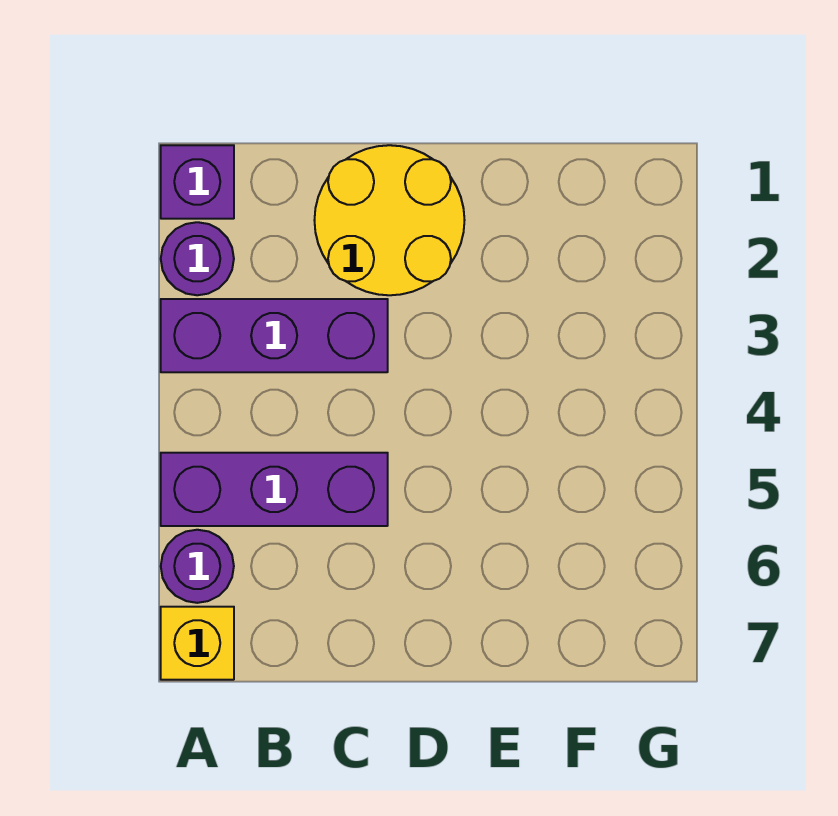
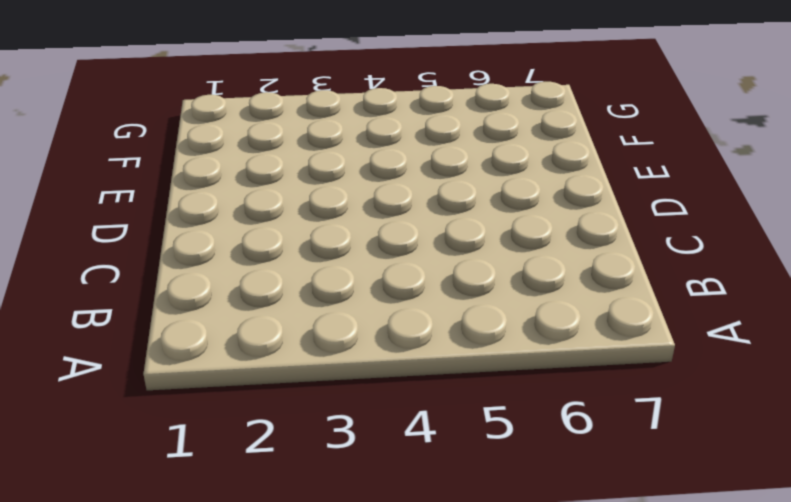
none -> purple 1x1 brick [161,145,234,219]
none -> purple 1x1 round brick [161,222,234,295]

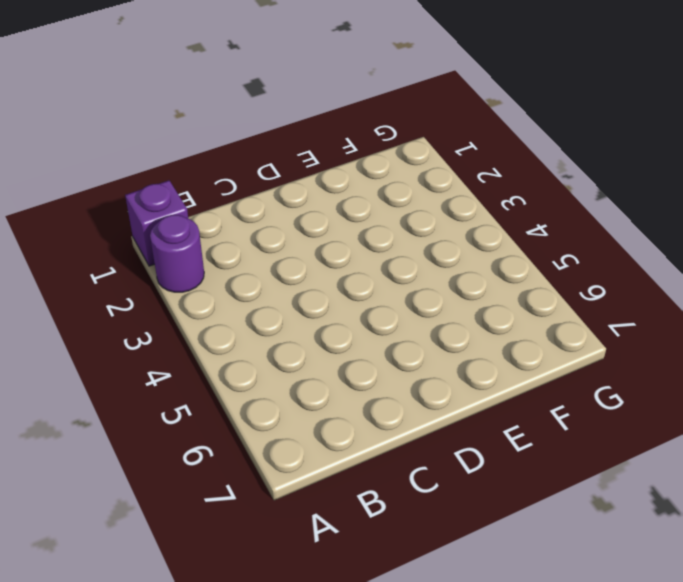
none -> purple 1x3 brick [161,299,388,372]
none -> purple 1x3 brick [161,453,388,526]

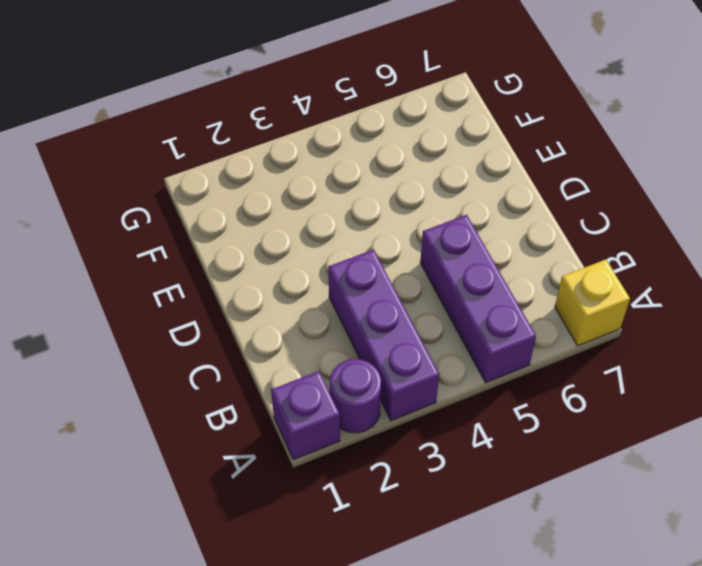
none -> purple 1x1 round brick [161,530,234,603]
none -> yellow 2x2 round brick [314,145,465,295]

